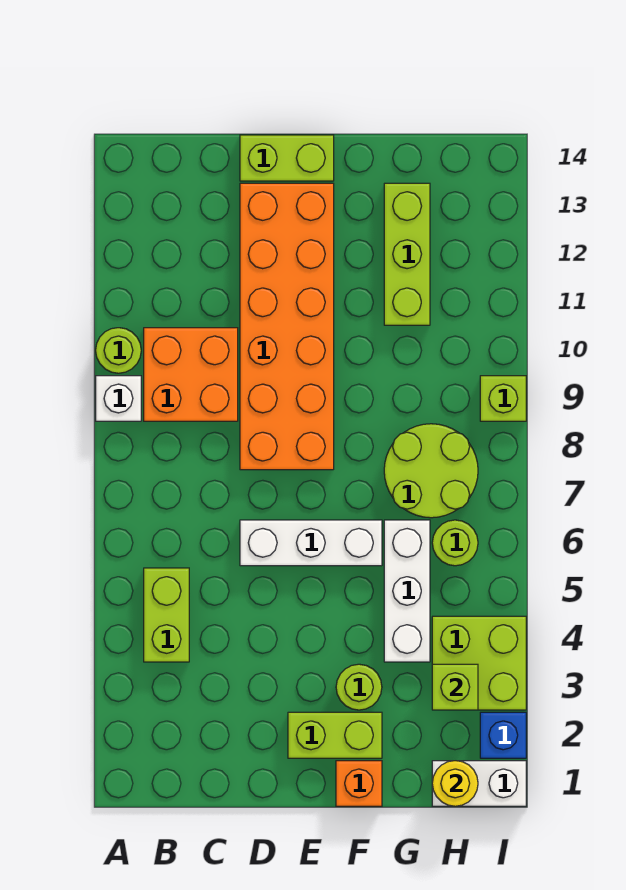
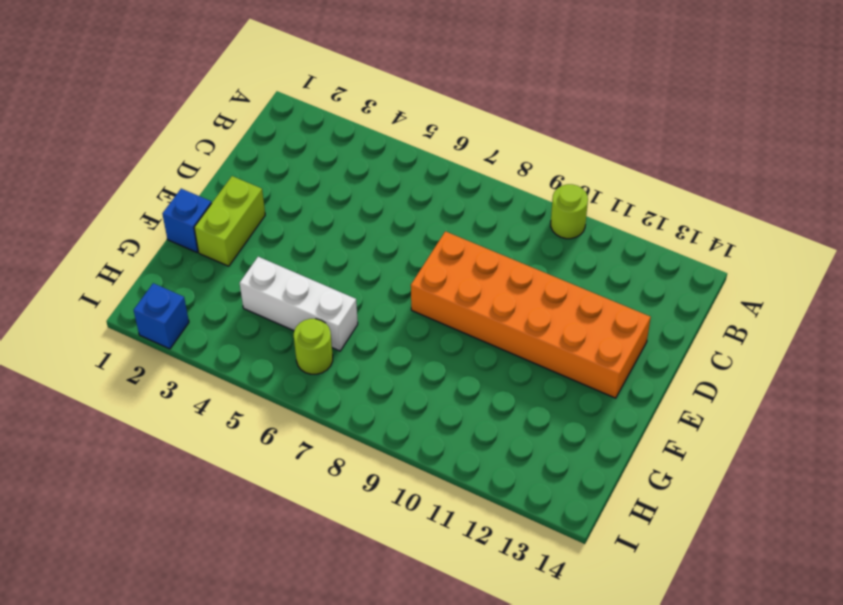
blue 1x1 brick [162,189,212,252] -> orange 1x1 brick [336,761,382,806]
none -> white 1x1 brick [96,376,141,421]
none -> lime 1x2 brick [144,568,189,662]
none -> orange 2x2 brick [144,328,238,421]

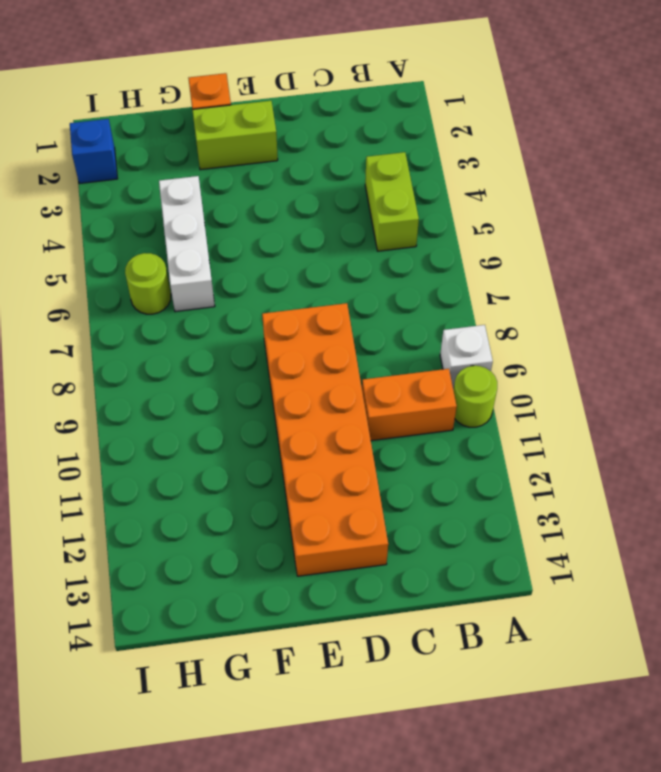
orange 1x2 brick [362,369,457,441] -> orange 2x2 brick [144,328,238,421]
none -> white 1x3 brick [240,520,382,566]
none -> lime 1x2 brick [240,135,334,181]
none -> lime 1x1 round brick [336,664,382,710]

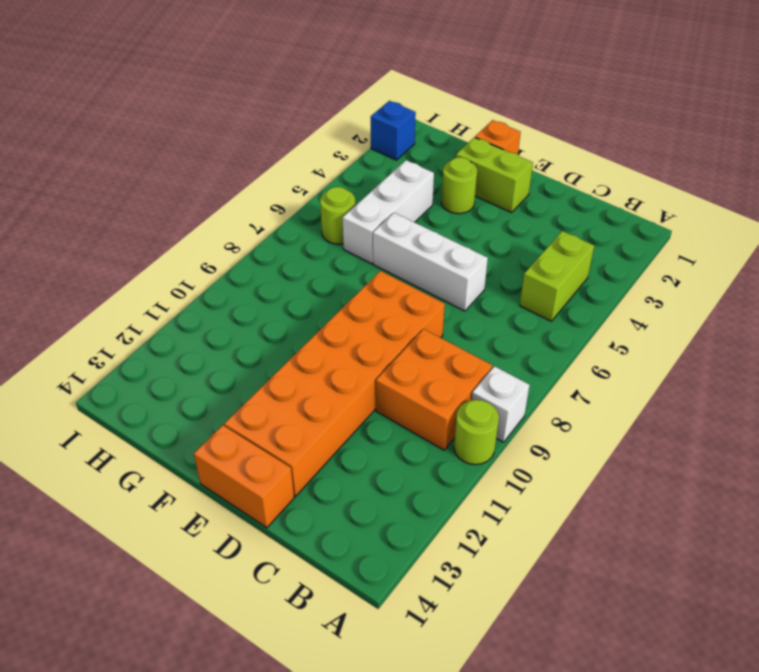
orange 1x2 brick [194,425,294,528] -> lime 1x2 brick [240,135,334,181]
none -> lime 2x2 round brick [384,424,478,518]
none -> lime 1x3 brick [384,183,430,325]
none -> white 1x2 brick [432,761,526,806]

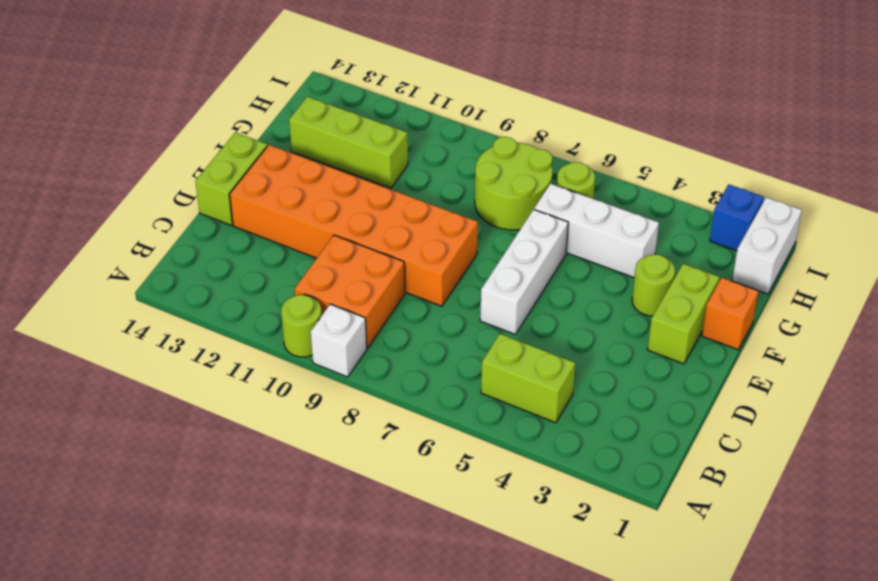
none -> lime 2x2 brick [432,616,526,710]
none -> lime 1x1 brick [480,376,526,421]
none -> yellow 1x1 round brick [432,761,478,806]

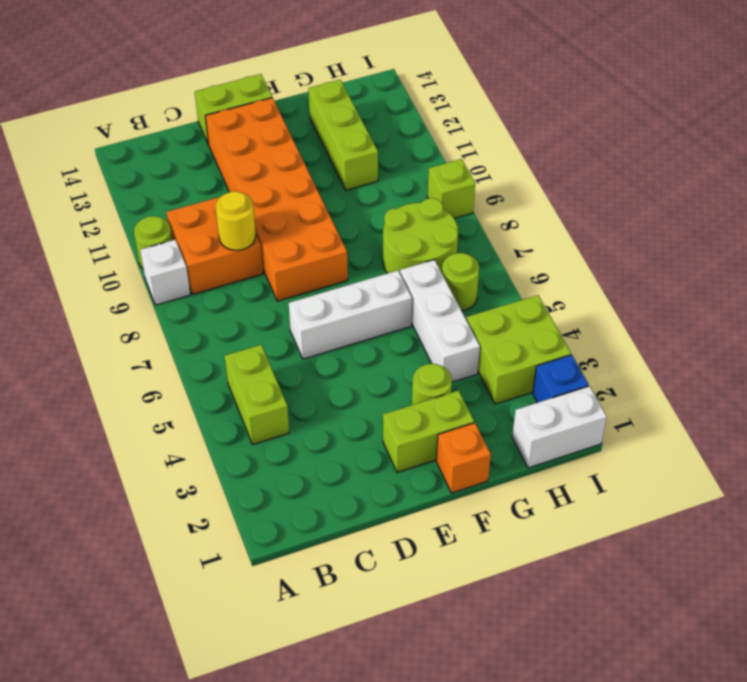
yellow 1x1 round brick [215,191,256,250] -> yellow 1x1 round brick moved to [432,761,478,806]
none -> lime 1x1 brick [432,664,478,710]

